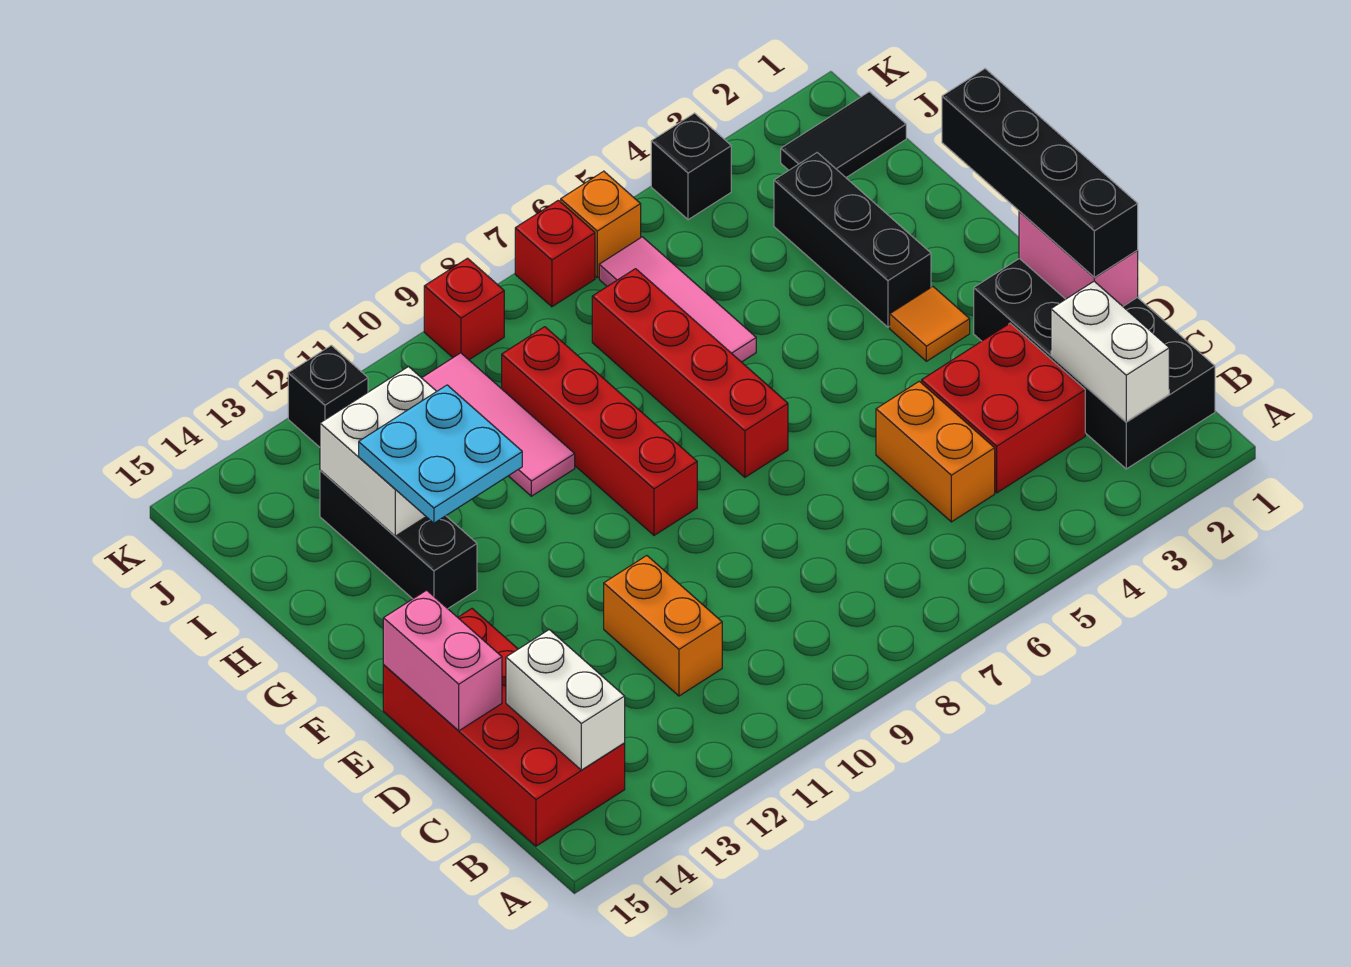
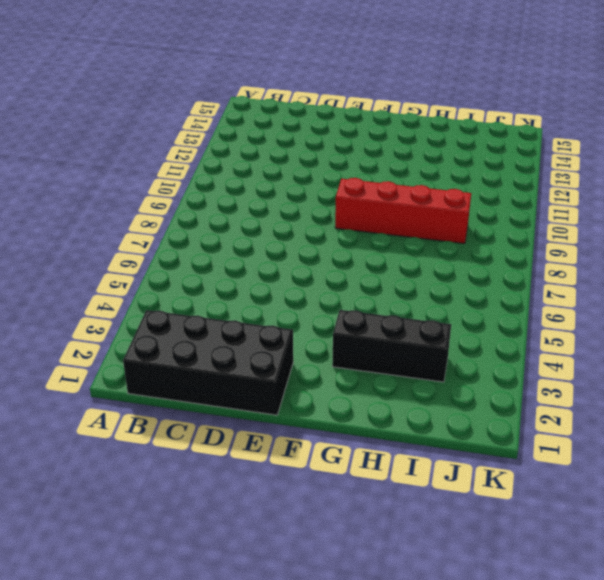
none -> red 2x4 brick [383,609,625,846]
none -> red 2x2 brick [922,323,1085,493]
none -> orange 1x2 brick [876,381,995,522]

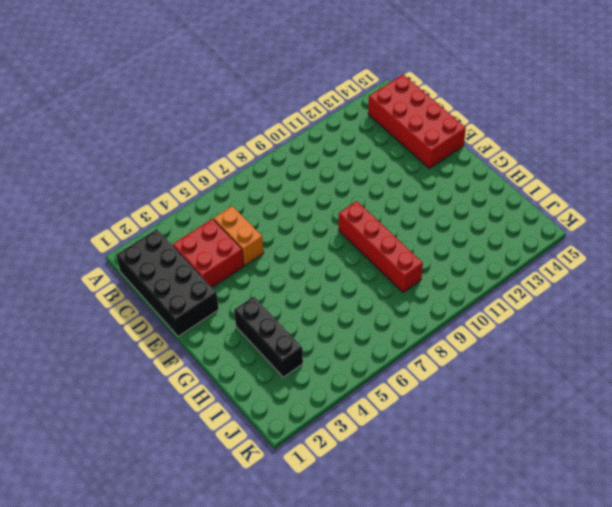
none -> orange 1x2 brick [604,556,722,696]
none -> orange 1x1 tile [890,287,970,361]
none -> red 1x4 brick [592,269,788,477]

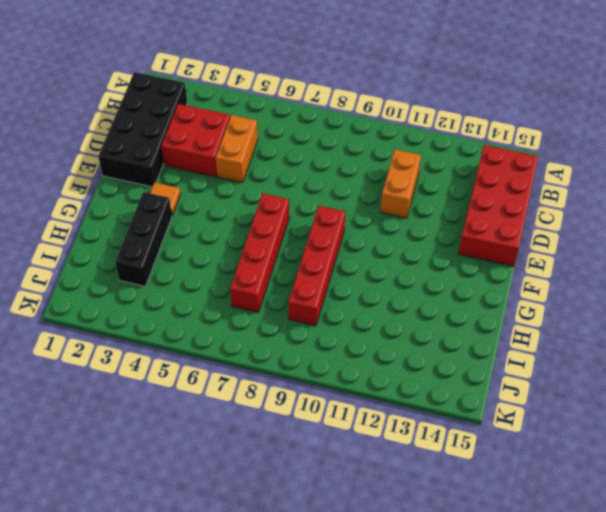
none -> black 1x3 brick [320,470,477,609]
none -> pink 1x3 tile [599,237,756,362]
none -> pink 1x3 tile [422,353,575,496]

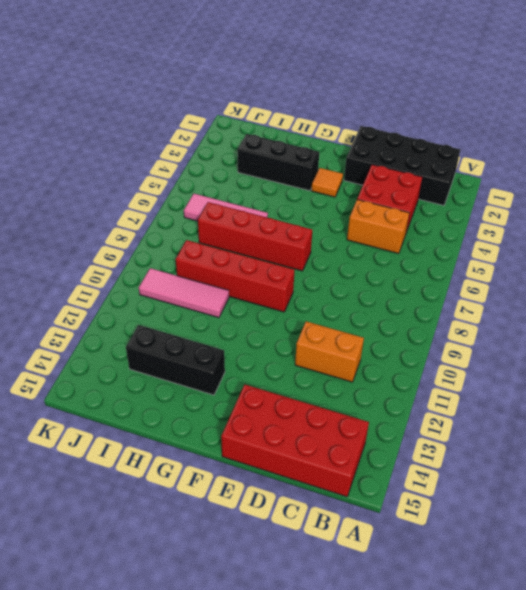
none -> black 1x2 tile [781,92,906,177]
none -> black 1x1 brick [651,113,731,220]
none -> orange 1x1 brick [561,171,641,278]

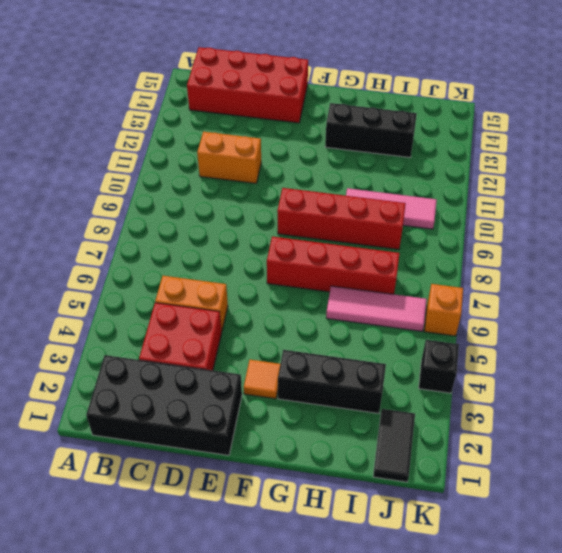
none -> red 1x1 brick [515,200,595,307]
none -> red 1x1 brick [424,258,504,360]
none -> black 1x1 brick [288,345,368,447]

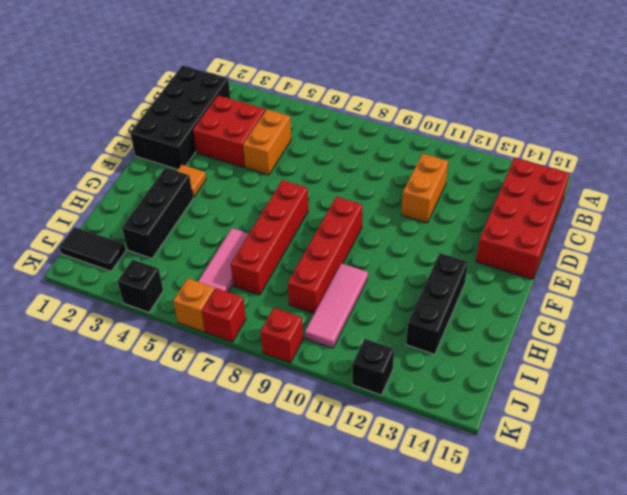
none -> white 1x2 brick [1051,281,1169,422]
none -> white 1x2 brick [506,630,625,770]
none -> pink 1x2 brick [1019,212,1138,306]

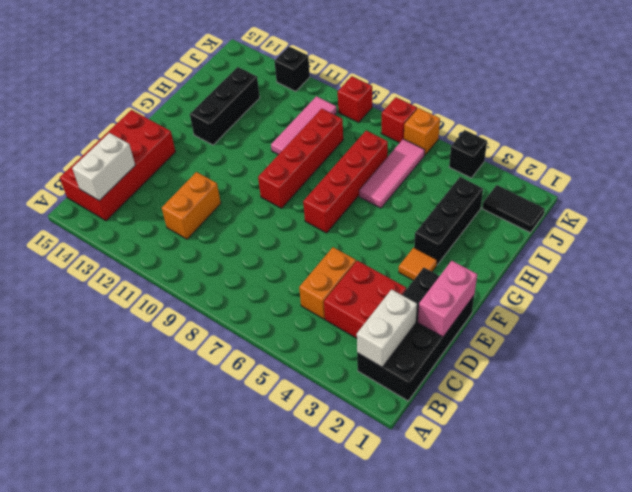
none -> pink 1x2 brick [383,590,502,731]
none -> white 2x2 brick [320,367,437,536]
none -> black 1x4 brick [942,69,1138,277]

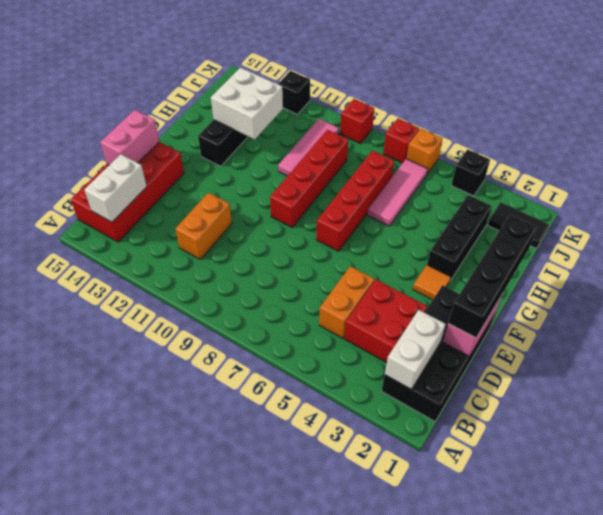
none -> cyan 2x2 plate [359,385,522,523]

